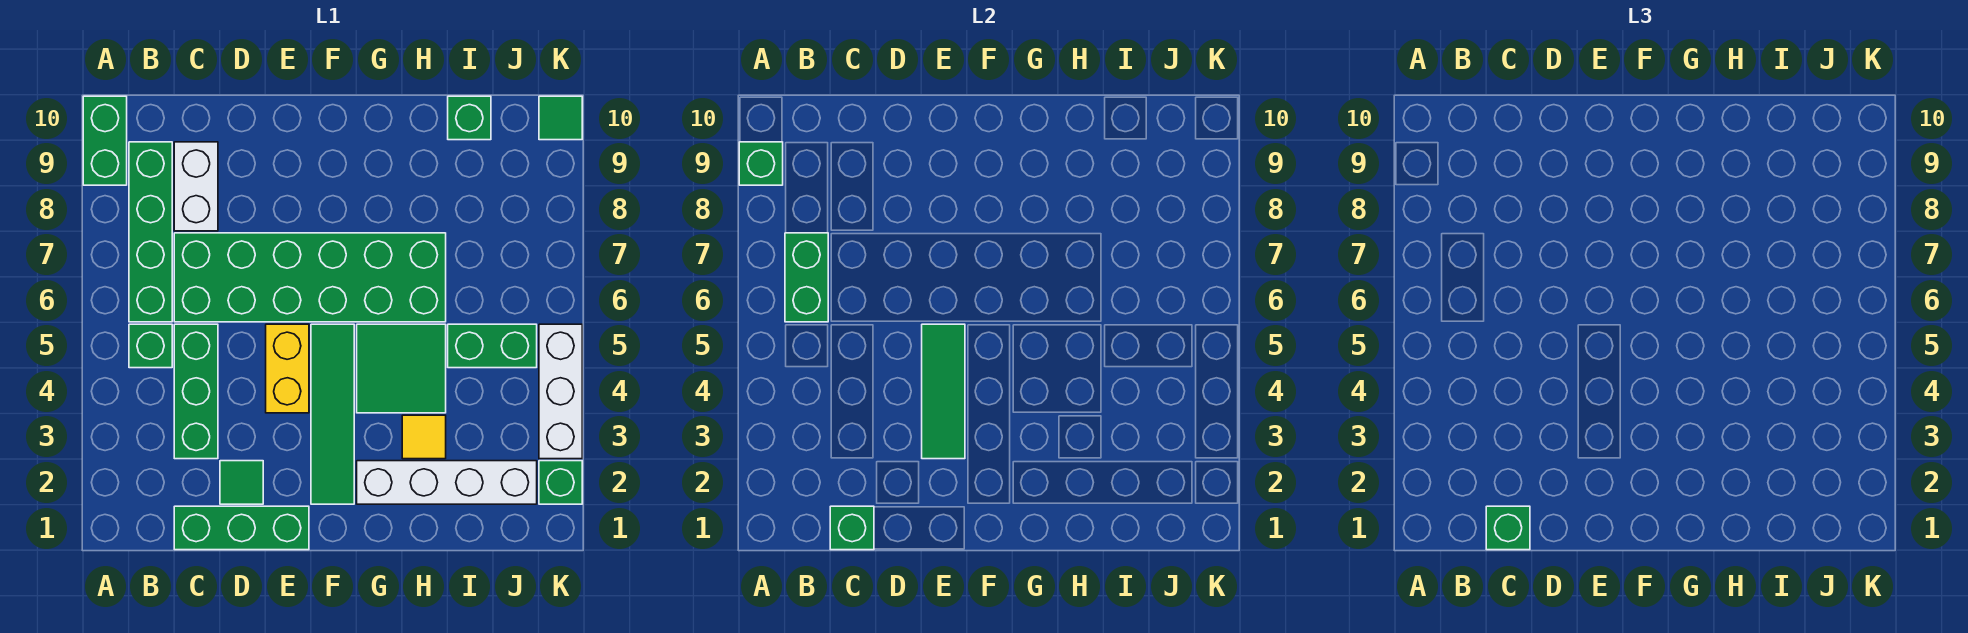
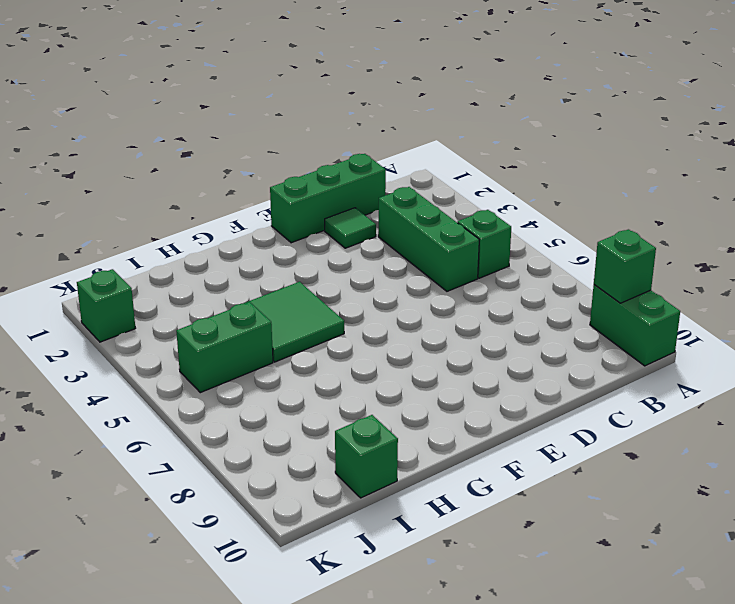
none -> green 1x4 brick [129,142,172,322]
none -> green 2x6 brick [174,233,446,322]
none -> white 1x2 brick [174,142,218,231]

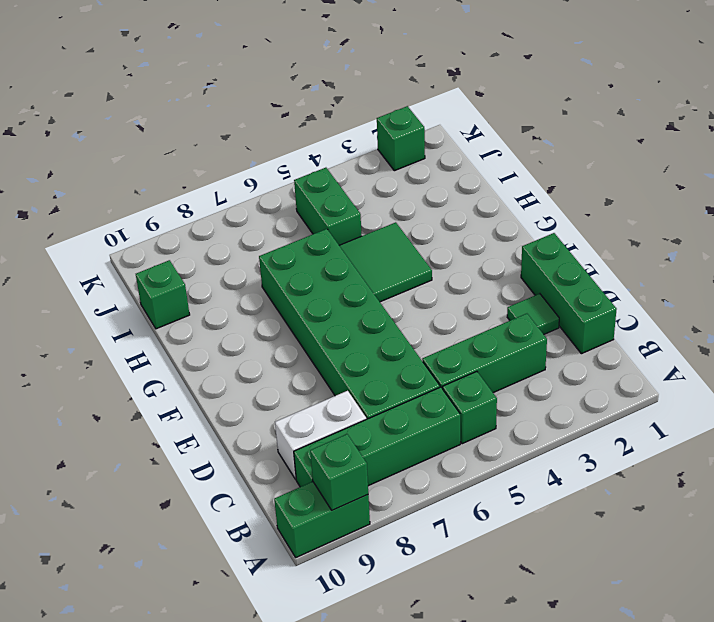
none -> yellow 1x2 brick [266,324,309,413]
none -> green 1x4 tile [311,324,354,504]
none -> white 1x4 brick [357,461,537,504]

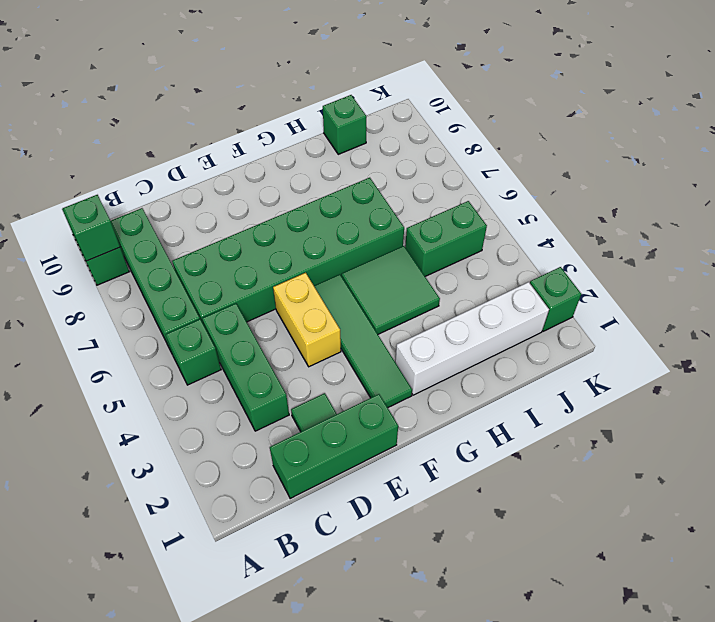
none -> white 1x2 brick [174,142,218,231]
none -> yellow 1x1 tile [402,415,446,459]
none -> white 1x3 brick [539,324,582,459]

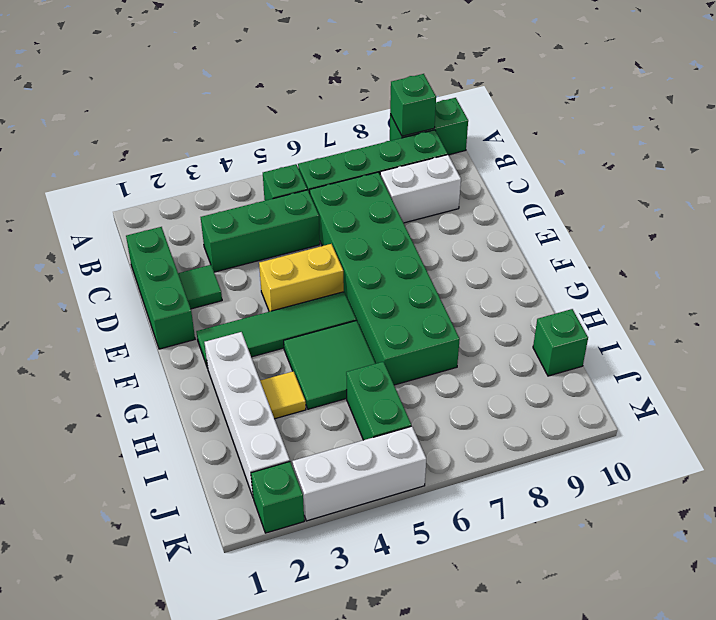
none -> green 1x1 tile [539,96,582,140]
none -> green 1x2 brick [785,233,828,322]
none -> green 1x1 brick [830,506,874,550]

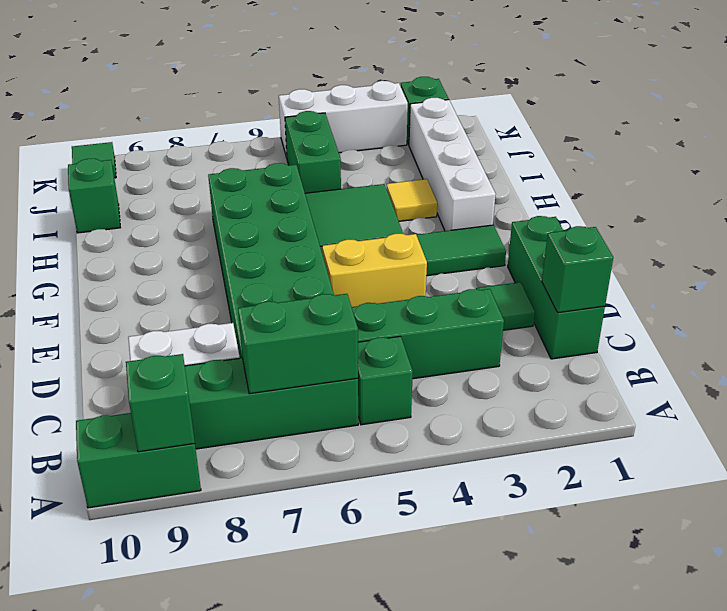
none -> green 1x3 tile [922,324,965,459]
none -> green 1x1 brick [1486,506,1530,550]

